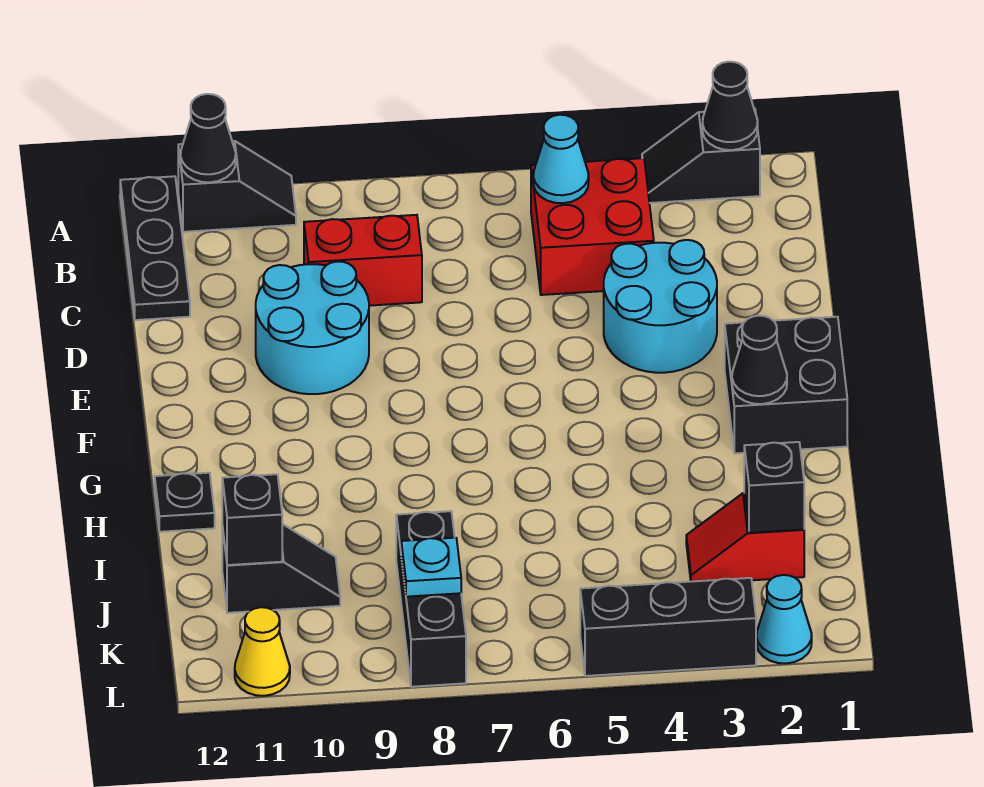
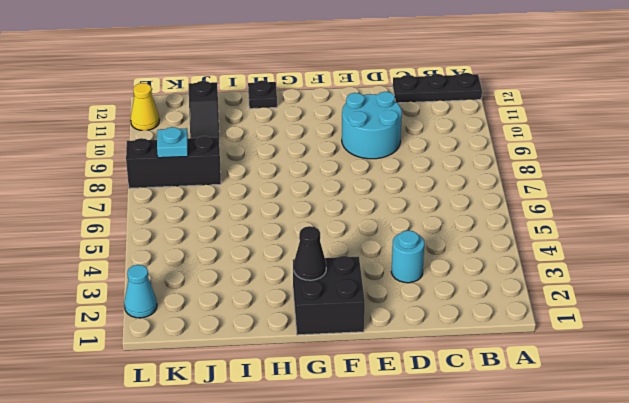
cyan 1x1 round brick [391,231,424,283] -> cyan 2x2 round brick [604,240,717,373]
none -> black 1x2 slope [642,109,760,203]
none -> black 1x2 slope [178,141,296,232]
none -> red 2x2 brick [531,158,654,295]

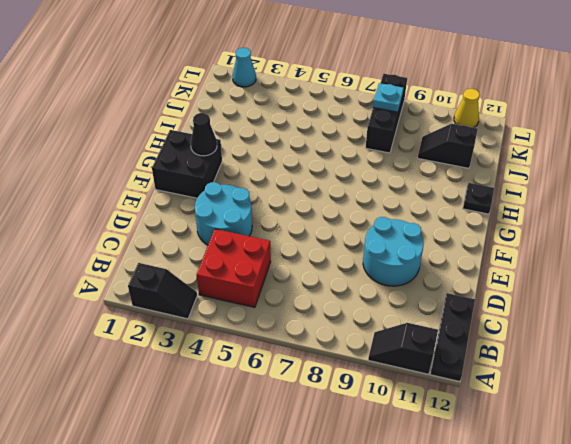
none -> red 1x2 brick [304,215,422,306]
none -> red 1x2 slope [686,493,804,582]
none -> black 1x3 brick [580,578,756,676]

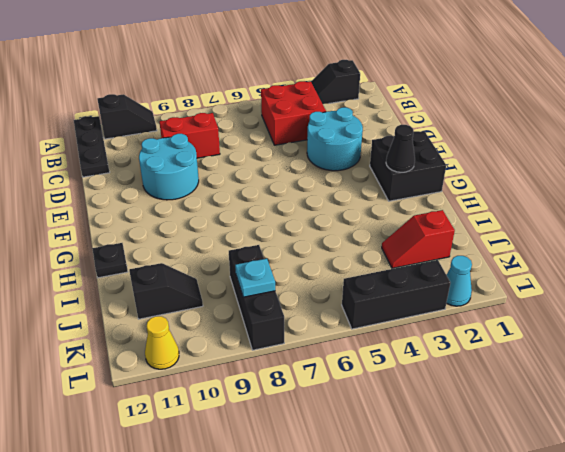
none -> black 1x1 cone [702,62,758,150]
none -> black 1x1 cone [181,94,236,182]
none -> cyan 1x1 cone [533,115,589,203]

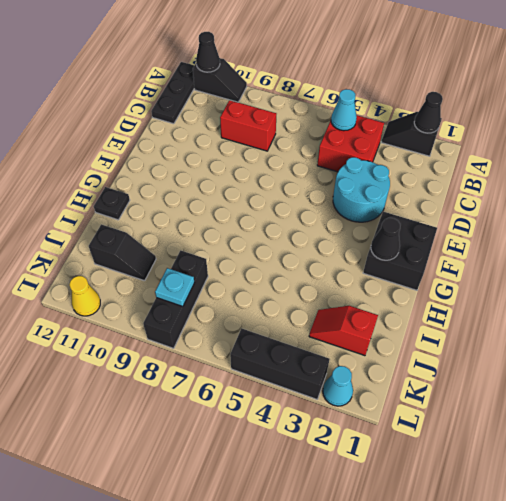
none -> cyan 2x2 round brick [256,261,369,394]
none -> black 1x1 brick [744,442,804,533]
none -> black 1x1 brick [222,474,282,565]

